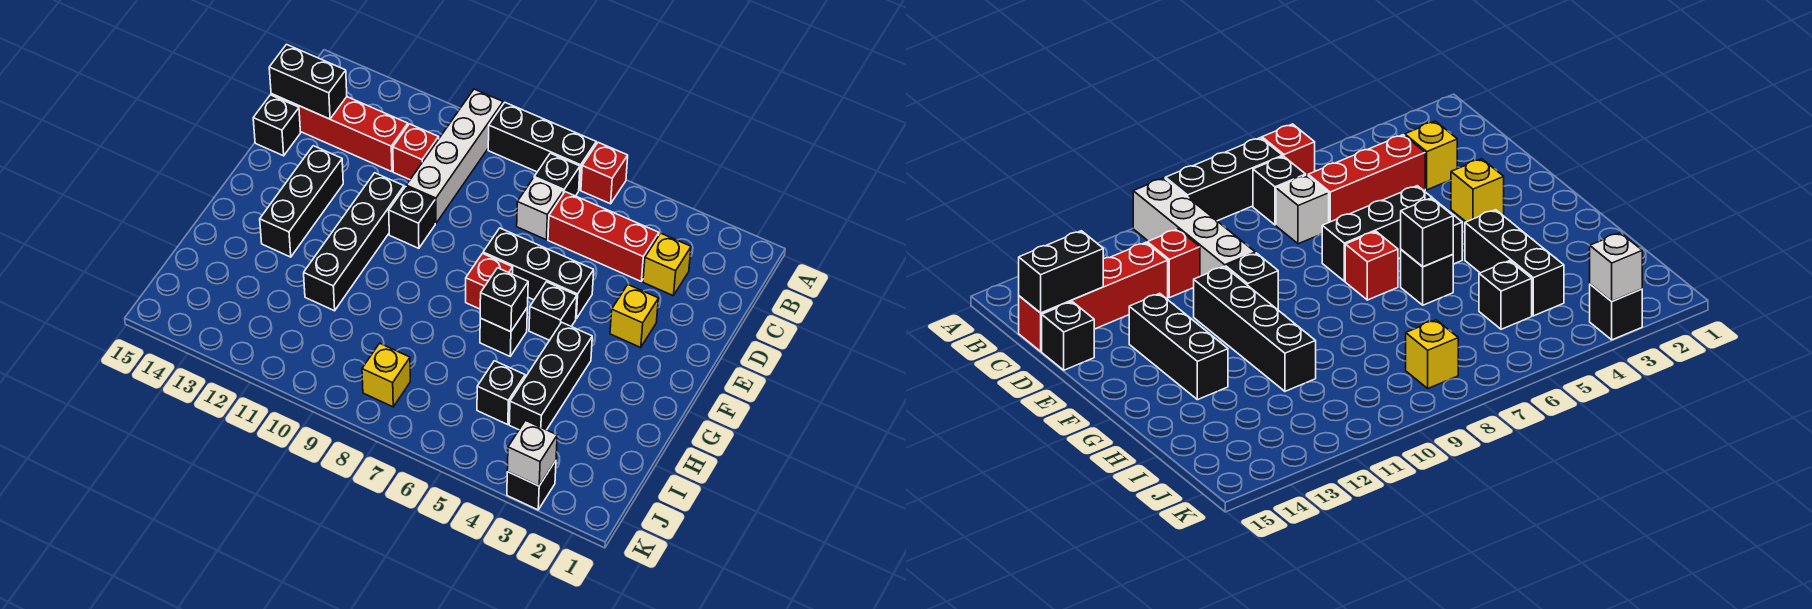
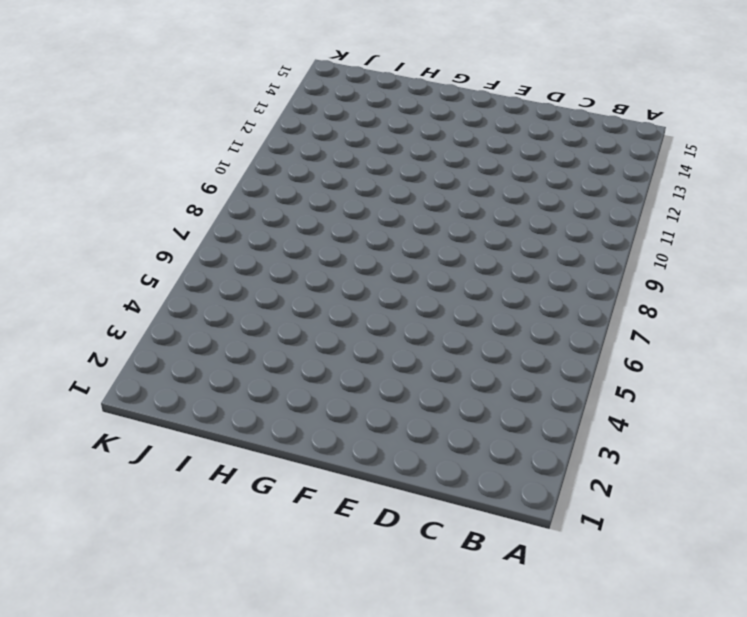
none -> red 1x1 brick [581,142,628,204]
none -> black 1x3 brick [488,103,596,190]
none -> white 1x4 brick [406,89,503,223]

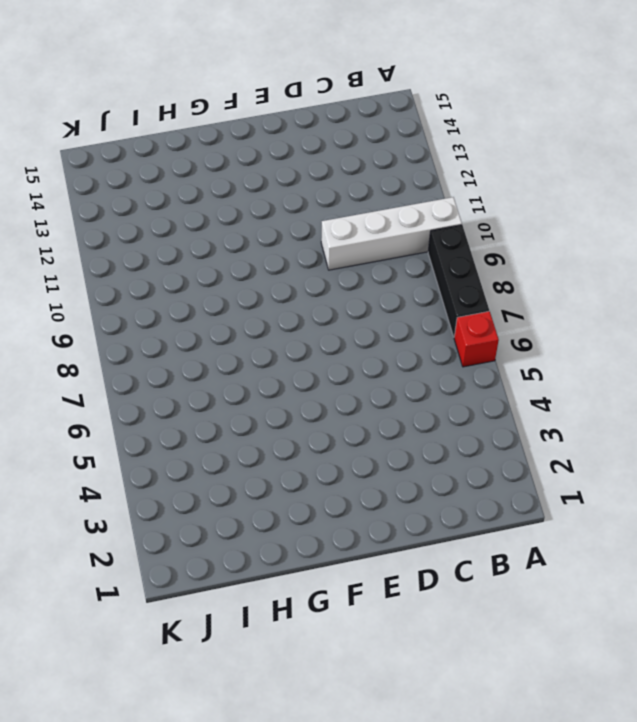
none -> black 1x1 brick [534,153,580,196]
none -> yellow 1x1 brick [643,233,691,295]
none -> red 1x3 brick [548,192,659,281]

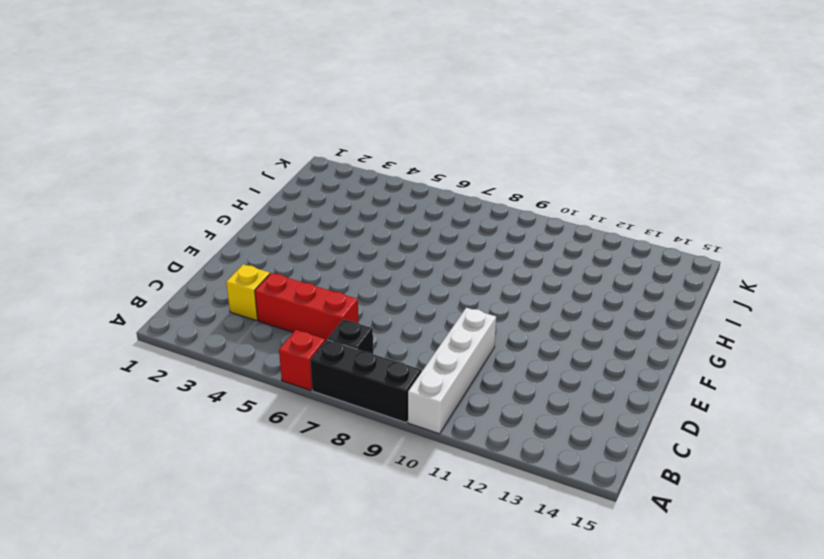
none -> white 1x1 brick [517,178,563,240]
none -> red 1x1 brick [393,124,439,180]
none -> red 1x4 brick [271,94,408,172]

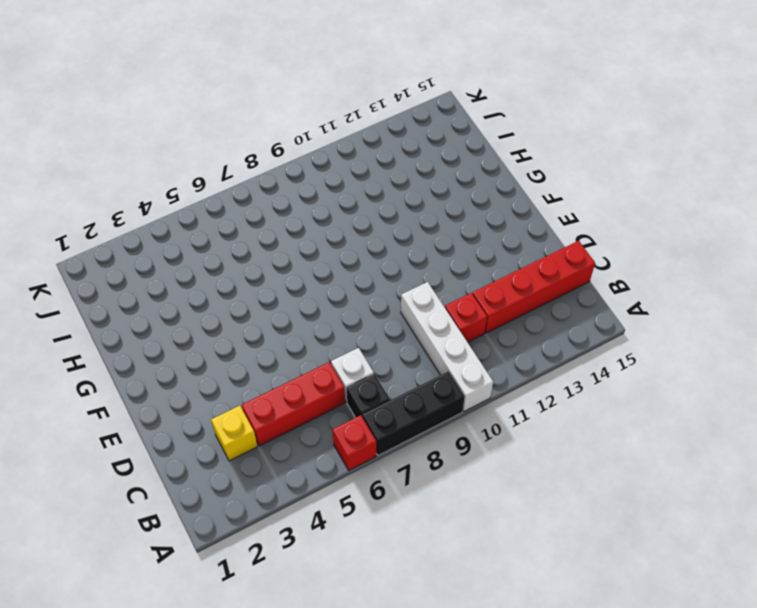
none -> black 1x1 brick [253,95,301,156]
none -> yellow 1x1 brick [610,285,658,347]
none -> black 1x3 brick [483,228,594,318]

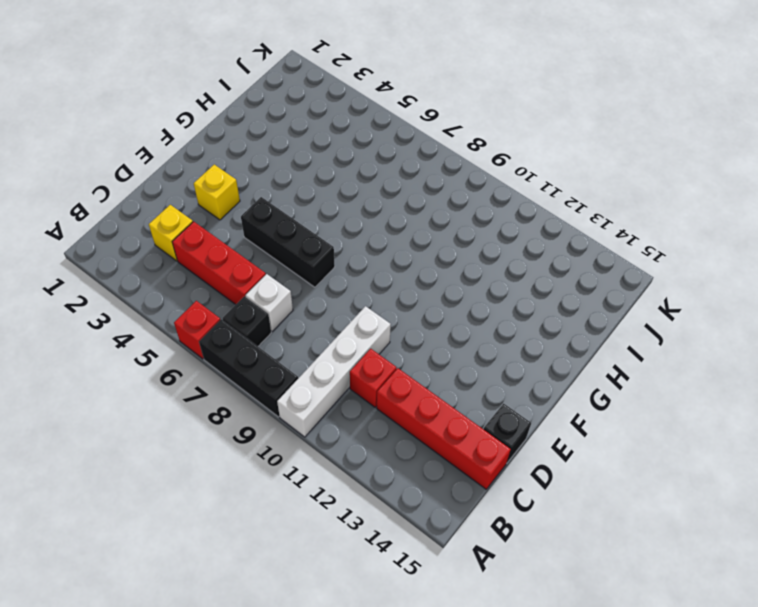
none -> black 1x1 brick [389,187,435,248]
none -> black 1x4 brick [304,173,404,311]
none -> black 1x3 brick [260,146,343,257]

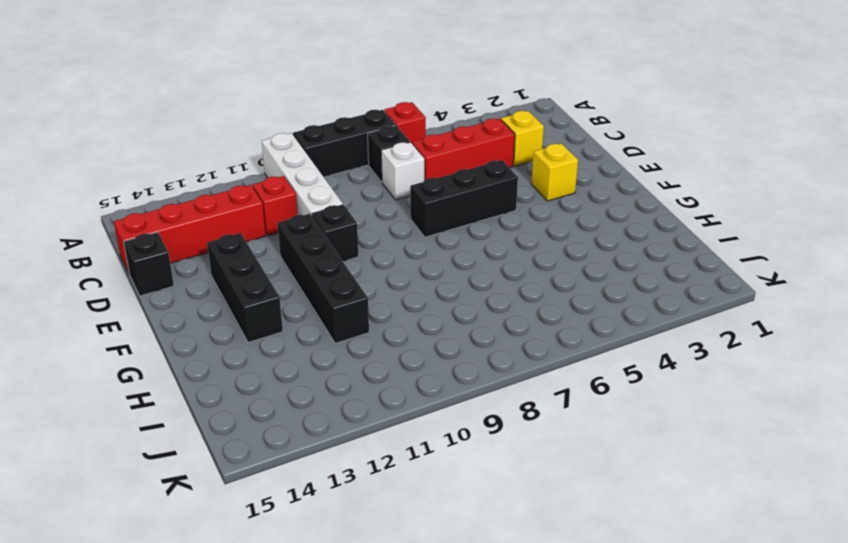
none -> black 1x1 brick [529,282,577,340]
none -> red 1x1 brick [466,254,513,309]
none -> black 1x3 brick [509,322,592,430]

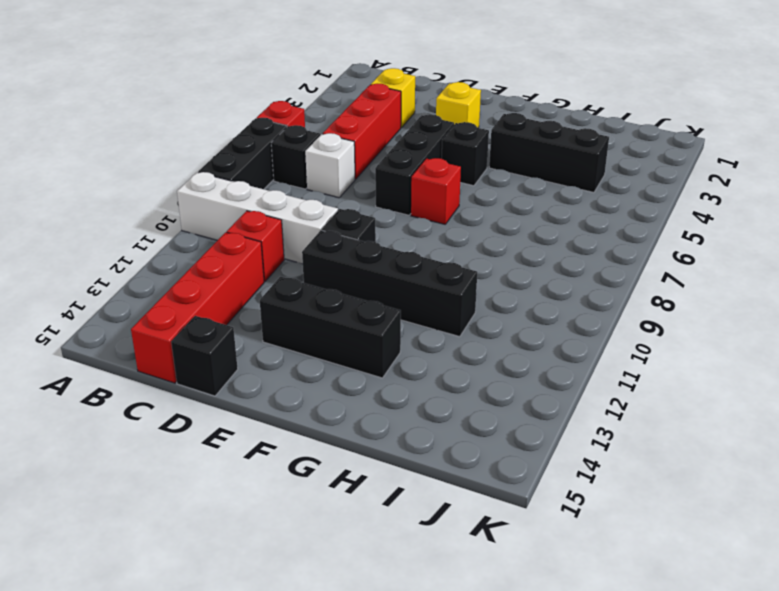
none -> black 1x1 brick [480,308,527,356]
none -> black 1x1 brick [477,361,525,425]
none -> yellow 1x1 brick [362,343,410,407]

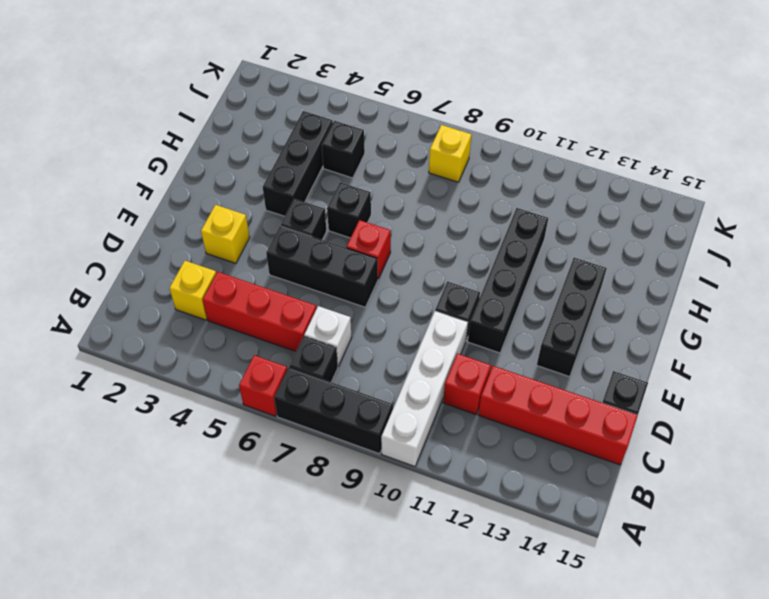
none -> black 1x1 brick [507,461,556,510]
none -> black 1x2 brick [269,45,347,119]
none -> black 1x1 brick [480,268,528,332]

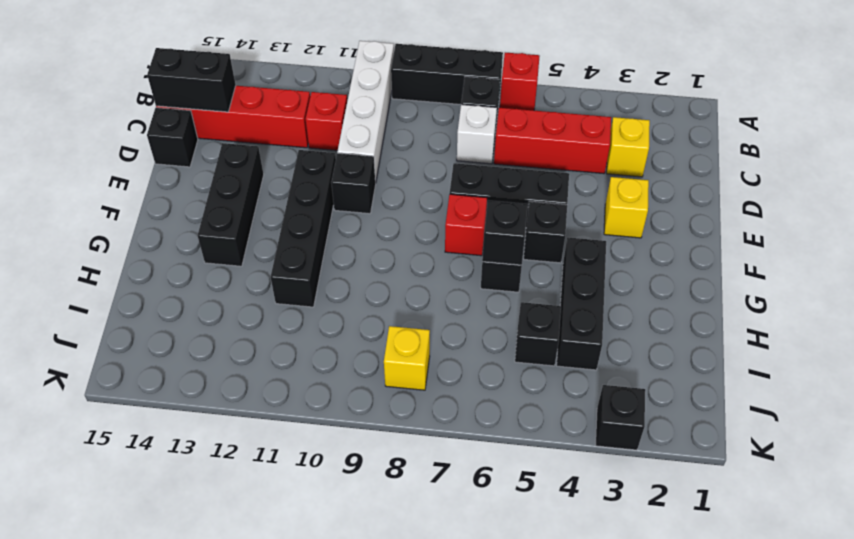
none -> white 1x1 brick [507,420,557,486]

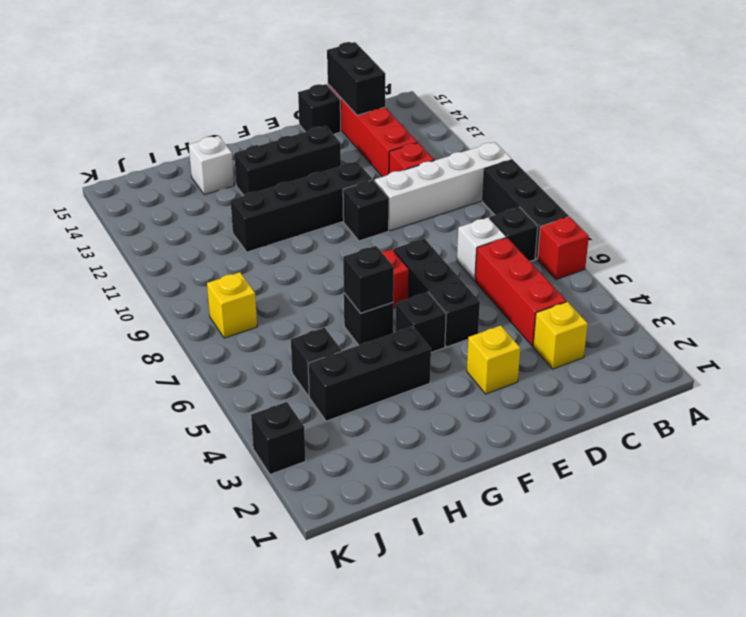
white 1x1 brick [189,136,234,195] -> white 1x1 brick moved to [507,420,557,486]

